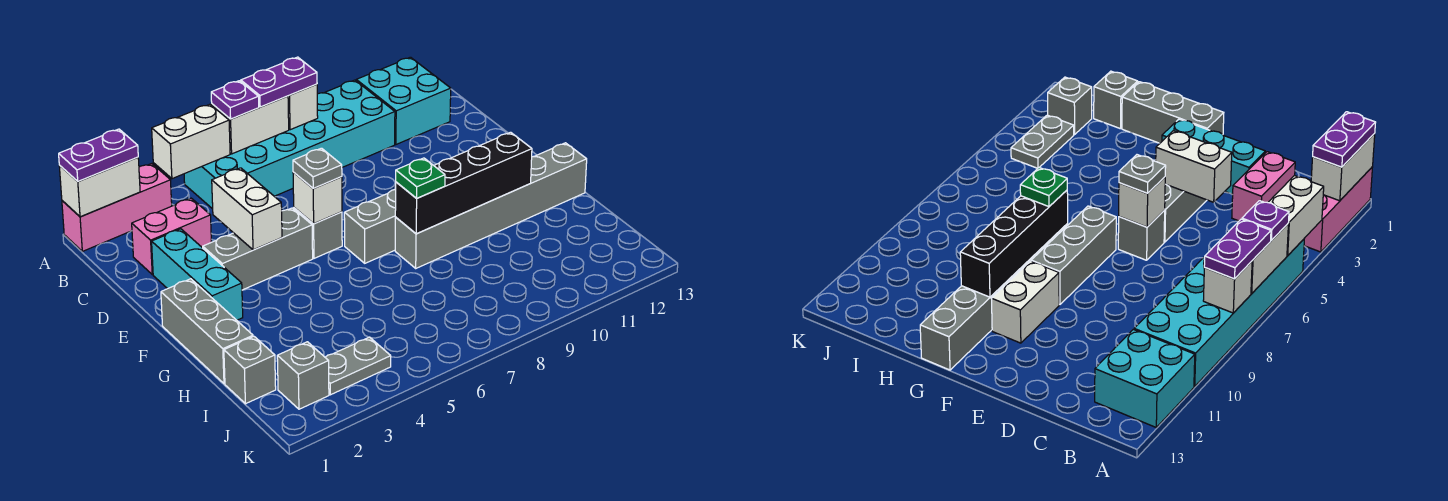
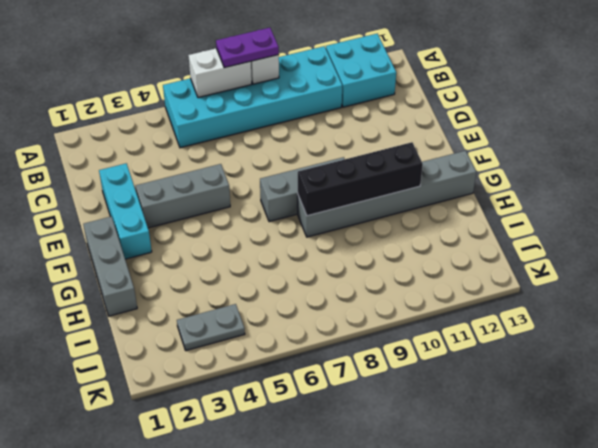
none -> pink 1x3 brick [62,164,172,251]
none -> pink 1x2 brick [132,198,211,275]
none -> grey 1x1 brick [294,208,342,258]

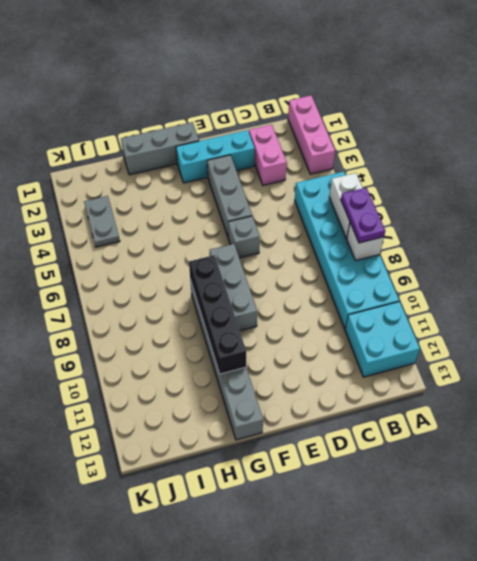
none -> white 1x2 brick [992,261,1059,343]
none -> grey 1x1 brick [224,336,276,404]
none -> grey 1x1 brick [277,342,329,409]

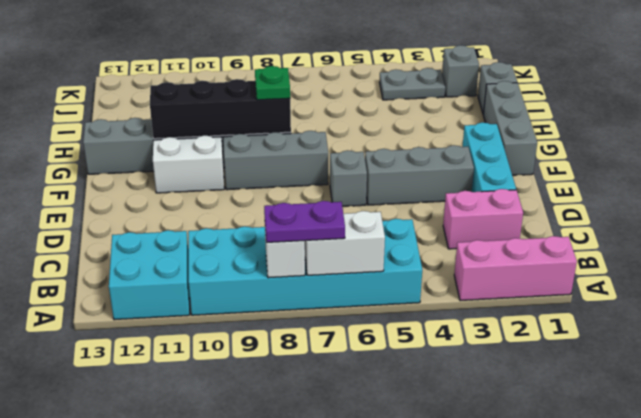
none -> white 1x2 brick [59,157,140,217]
none -> white 1x2 brick [152,104,230,179]
none -> white 1x2 brick [212,168,282,250]

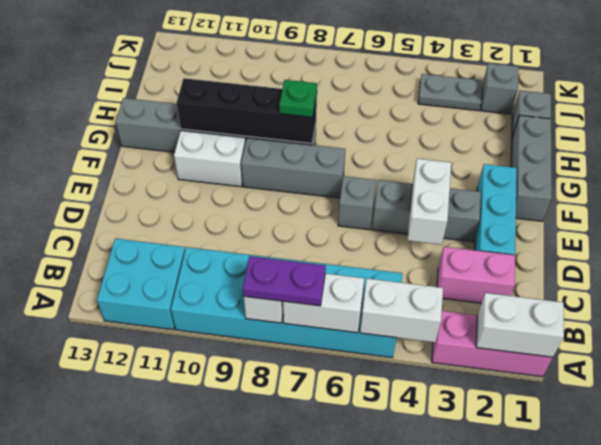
none -> white 1x1 brick [293,172,342,224]
none -> purple 1x2 plate [59,129,138,181]
none -> purple 1x1 plate [211,81,259,119]

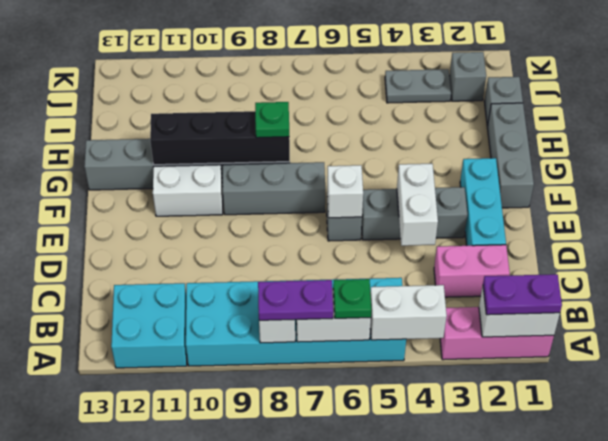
green 1x1 plate [333,279,371,318] -> purple 1x1 plate [211,81,259,119]
none -> grey 1x1 plate [293,148,342,188]

